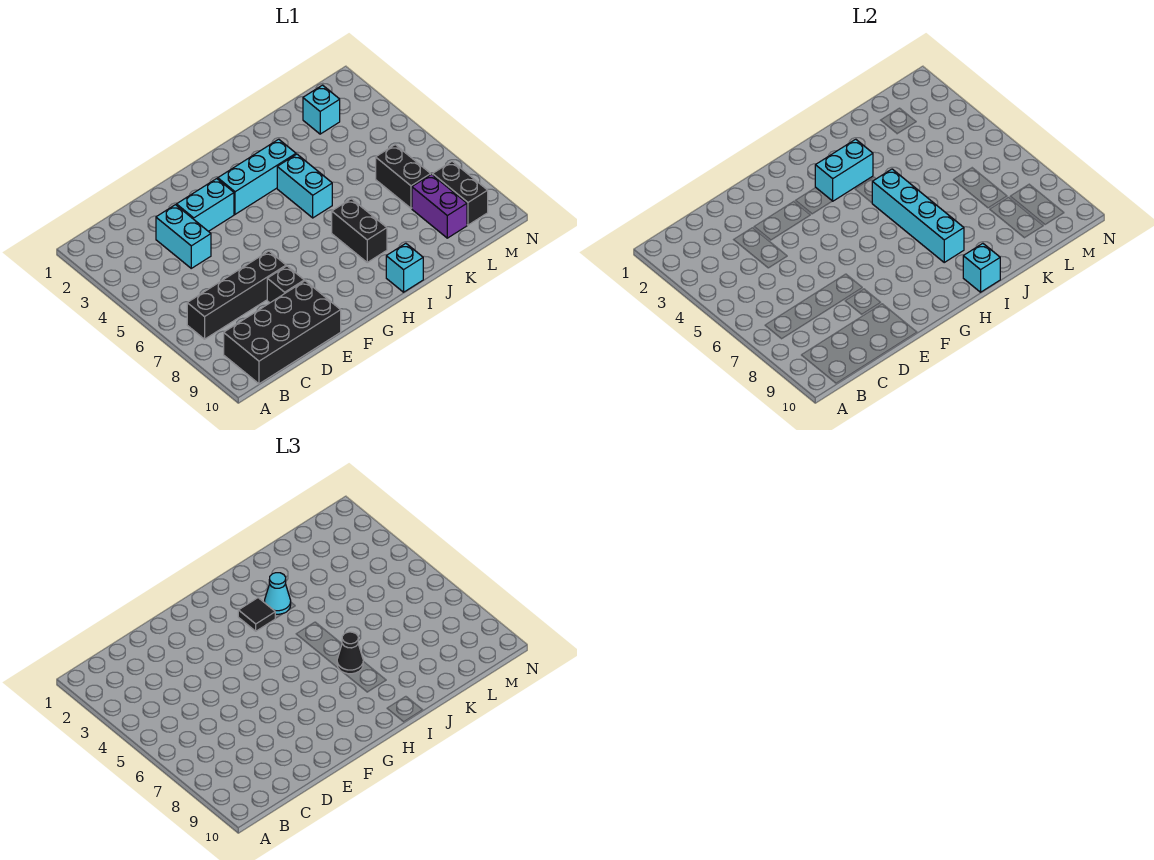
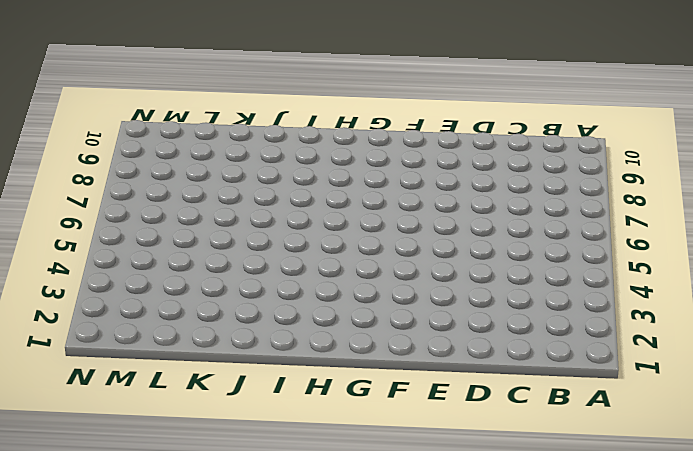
none -> black 1x4 brick [187,251,286,339]
none -> black 2x4 brick [224,281,341,384]
none -> cyan 1x2 brick [156,205,211,268]

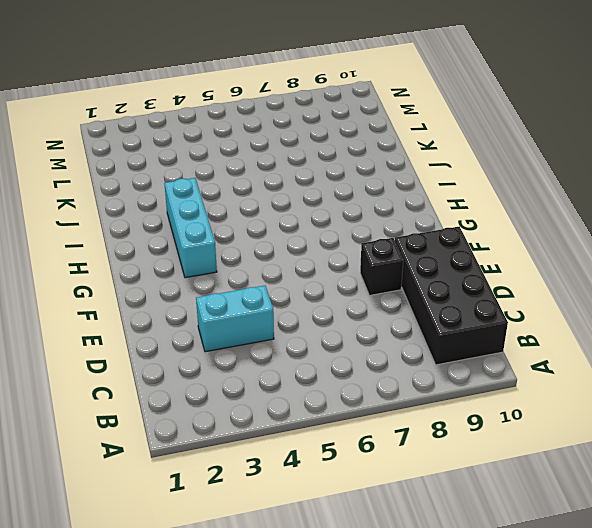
none -> black 1x4 brick [187,251,286,339]
none -> cyan 1x2 brick [176,179,234,231]
none -> cyan 1x2 brick [277,154,332,218]

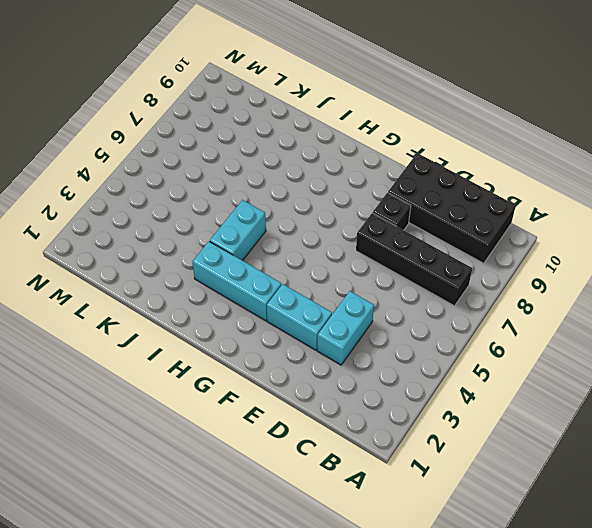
none -> black 1x2 brick [332,199,387,262]
none -> cyan 1x1 brick [386,243,423,292]
none -> cyan 1x1 brick [303,85,340,134]

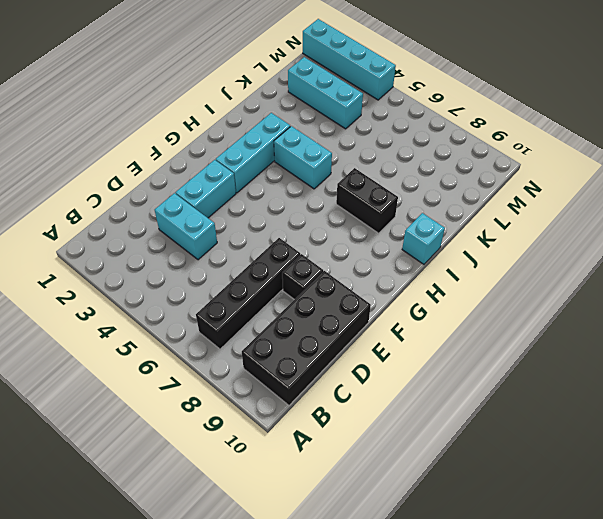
cyan 1x3 brick [288,57,363,129] -> cyan 1x1 brick [303,85,340,134]
cyan 1x4 brick [303,19,396,100] -> cyan 1x4 brick moved to [872,169,964,262]
none -> black 1x2 brick [376,145,431,208]
none -> purple 1x2 brick [412,174,467,238]
none -> black 1x2 brick [433,161,488,225]

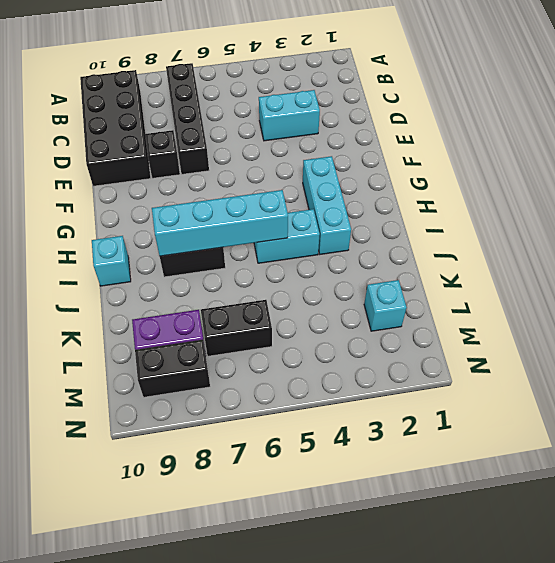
none -> cyan 1x2 brick [176,179,234,231]
none -> cyan 1x2 brick [815,139,873,201]
none -> cyan 1x1 brick [963,243,1000,292]

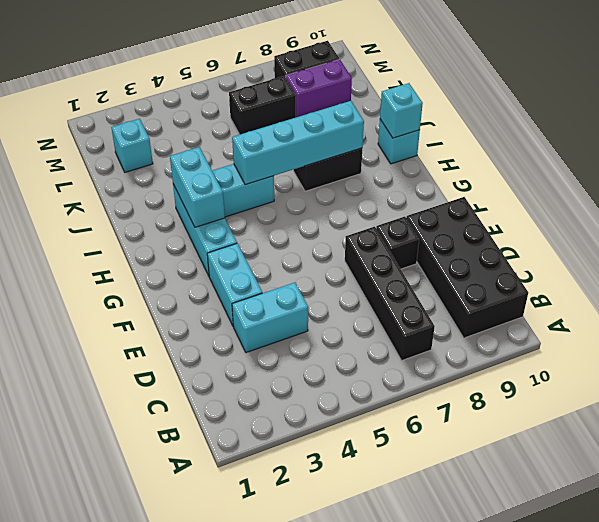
none -> black 1x1 tile [238,598,275,631]
none -> cyan 1x1 cone [265,573,291,614]
none -> black 1x1 cone [337,632,363,674]

